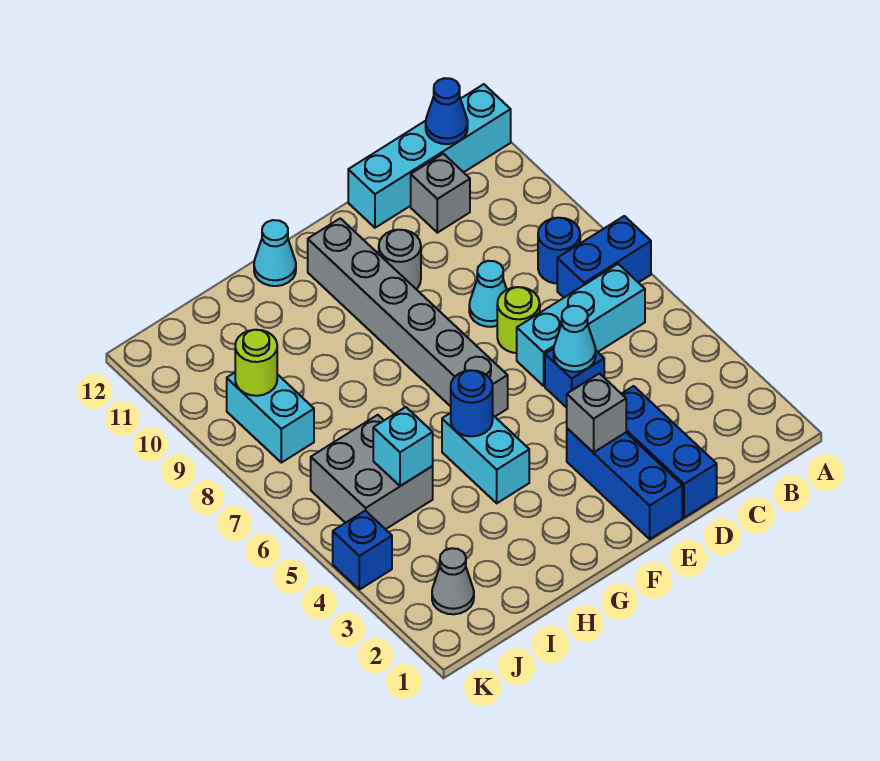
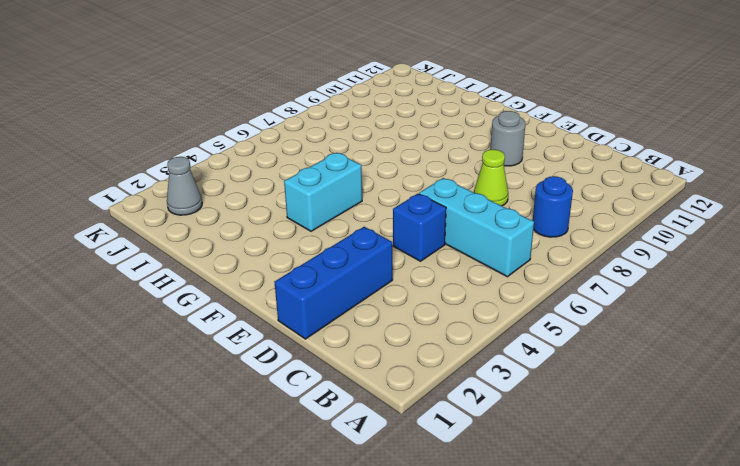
lime 1x1 cone [474,150,508,206] -> cyan 1x1 cone [469,261,507,327]
none -> blue 1x2 brick [557,216,651,297]
none -> cyan 1x4 brick [348,84,511,228]
none -> grey 1x1 brick [411,154,470,233]

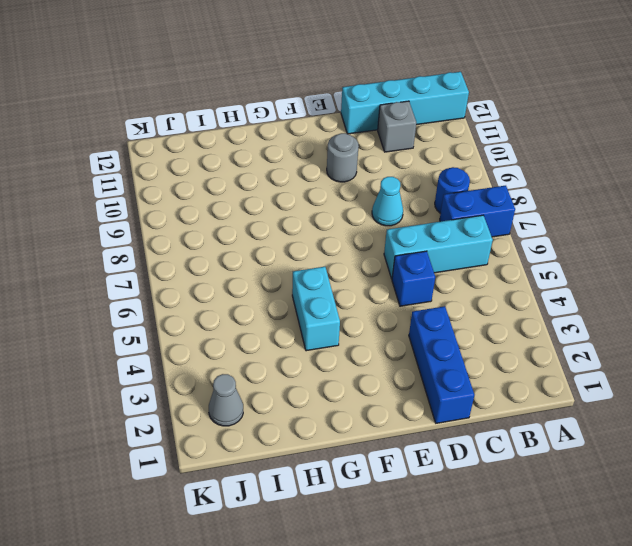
none -> lime 1x1 round brick [497,287,540,353]
none -> blue 1x3 brick [567,428,682,539]
none -> grey 1x6 brick [308,218,508,417]

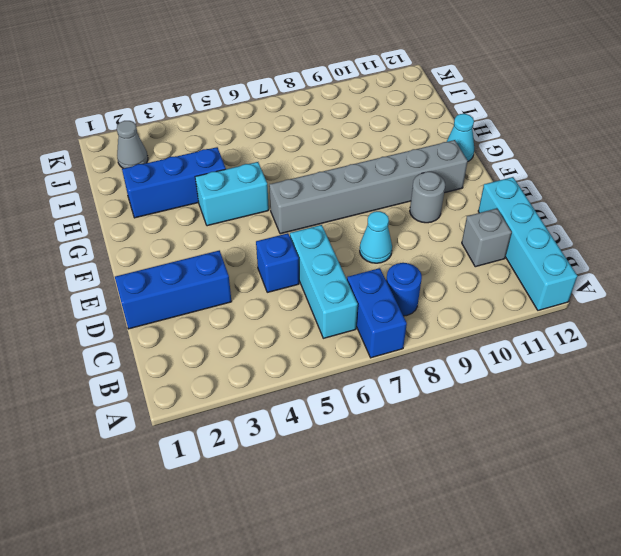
blue 1x3 brick [122,147,226,218] -> blue 1x3 brick moved to [567,428,682,539]
none -> lime 1x1 round brick [497,287,540,353]
none -> grey 2x2 brick [311,415,433,529]
none -> cyan 1x2 brick [227,373,314,463]

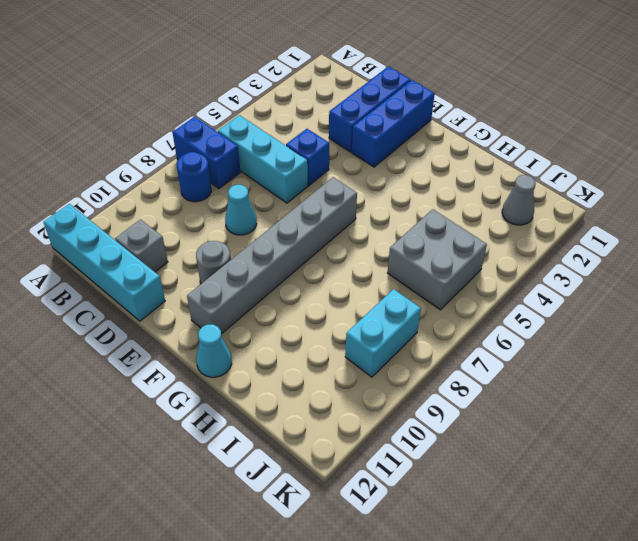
none -> lime 1x1 round brick [497,287,540,353]
none -> cyan 1x2 brick [442,413,529,503]
none -> blue 1x1 brick [333,511,392,590]

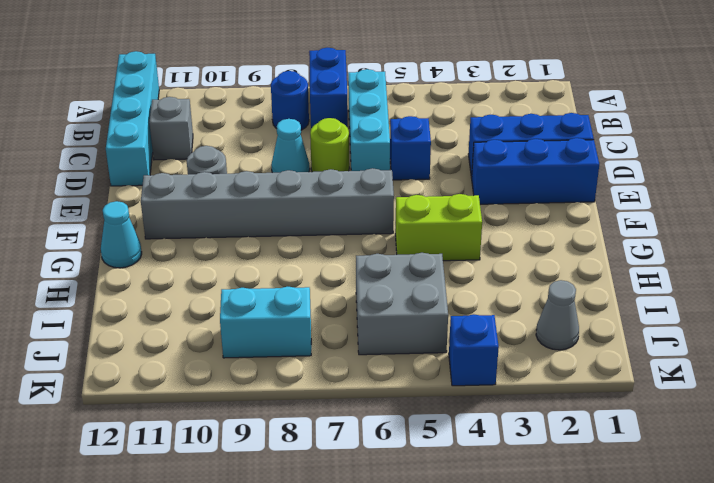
lime 1x2 brick [395,194,482,261] -> cyan 1x2 brick [442,413,529,503]
none -> blue 1x1 cone [426,78,468,144]
none -> cyan 1x1 cone [554,306,596,372]
none -> grey 1x1 brick [567,373,626,453]

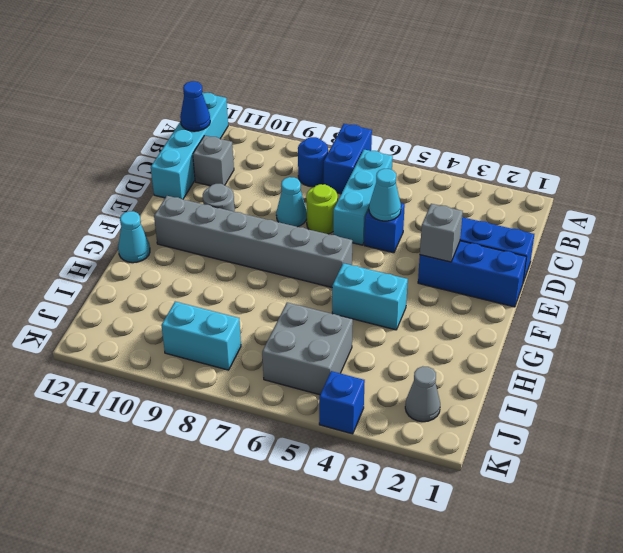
none -> blue 1x1 round brick [451,370,493,436]
none -> cyan 1x1 brick [373,407,433,486]
none -> lime 1x1 round brick [235,330,277,396]

